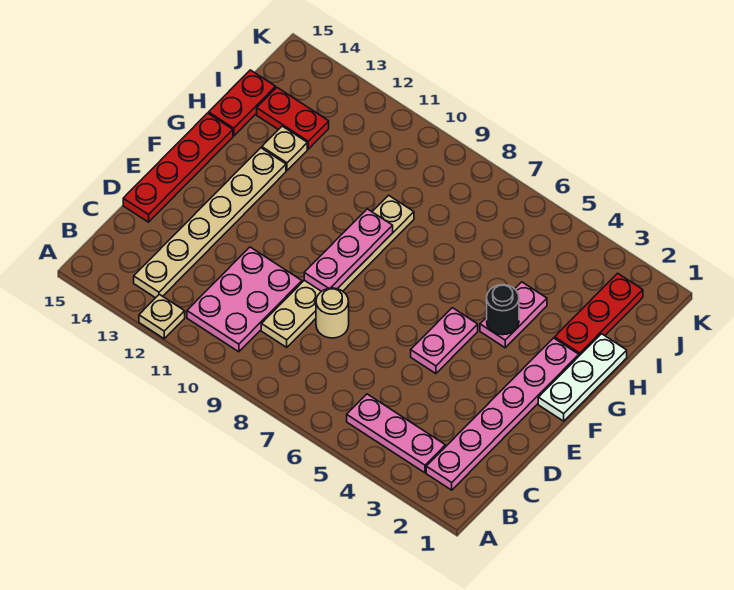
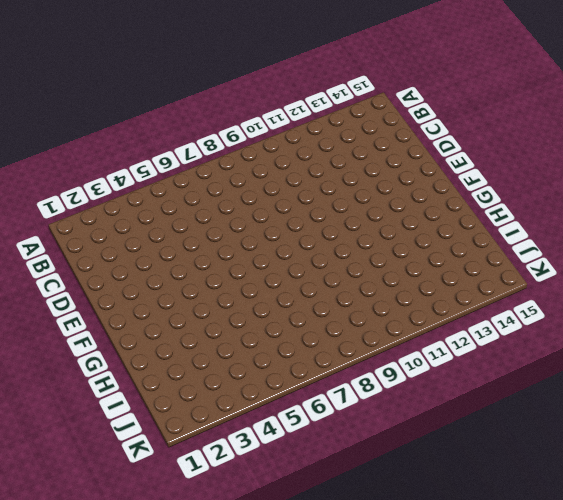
none -> tan 1x1 plate [139,294,185,339]
none -> pink 1x6 plate [426,338,579,490]
none -> pink 1x3 plate [347,394,445,473]

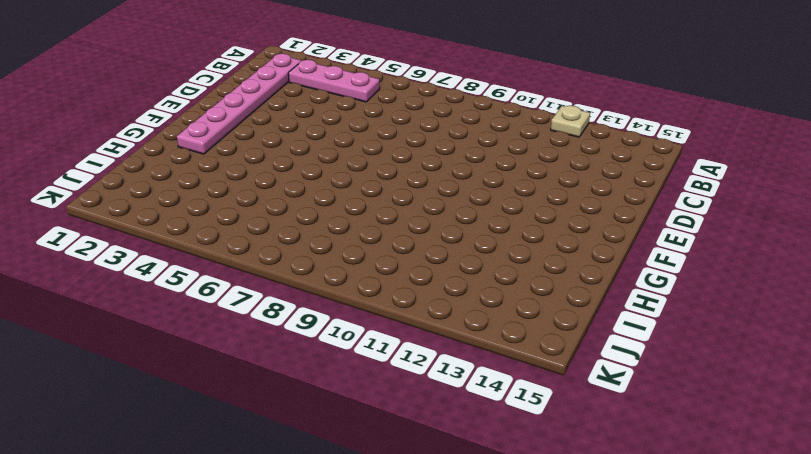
none -> pink 2x3 plate [187,247,302,352]
none -> tan 1x6 plate [134,148,286,298]
none -> tan 1x6 plate [261,195,414,347]

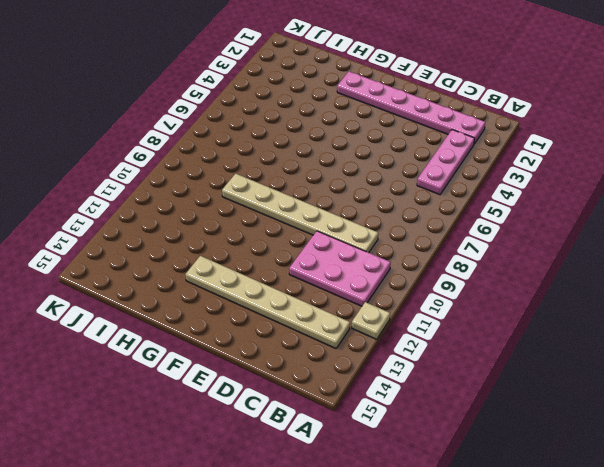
none -> tan 1x1 round brick [316,288,349,338]
none -> red 1x4 plate [123,113,233,222]
none -> pink 1x2 plate [411,308,478,374]

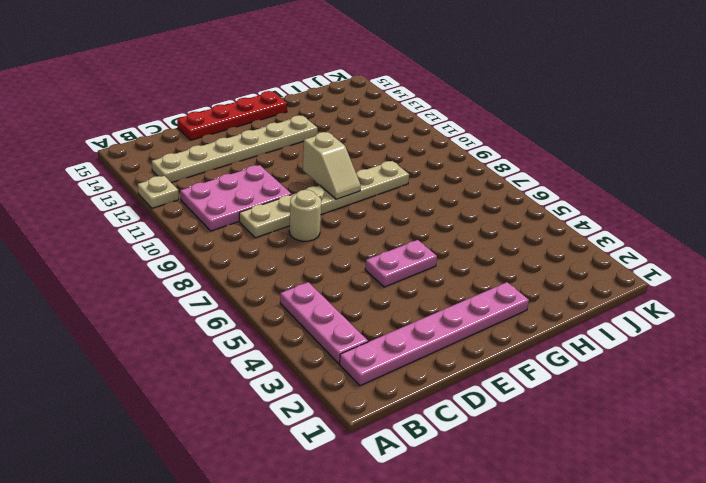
tan 1x2 slope [303,132,361,199] -> pink 1x3 plate [304,209,393,291]
none -> white 1x3 plate [538,334,627,421]
none -> pink 1x2 plate [480,282,547,348]
none -> red 1x3 plate [555,273,643,356]

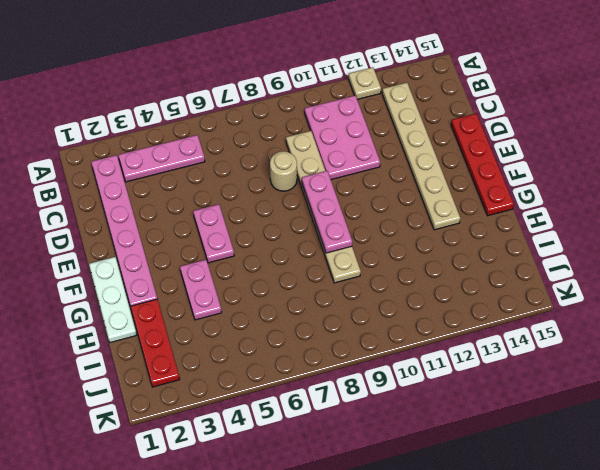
none -> tan 1x1 plate [262,126,307,170]
none -> red 1x2 plate [209,70,276,136]
none -> red 1x2 plate [257,88,329,149]

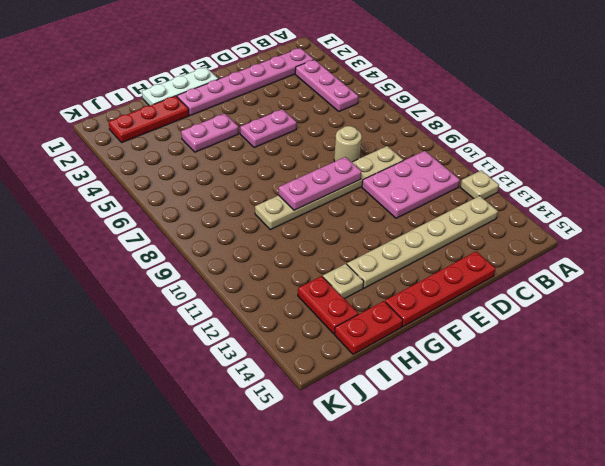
none -> black 1x1 round brick [487,285,519,335]

